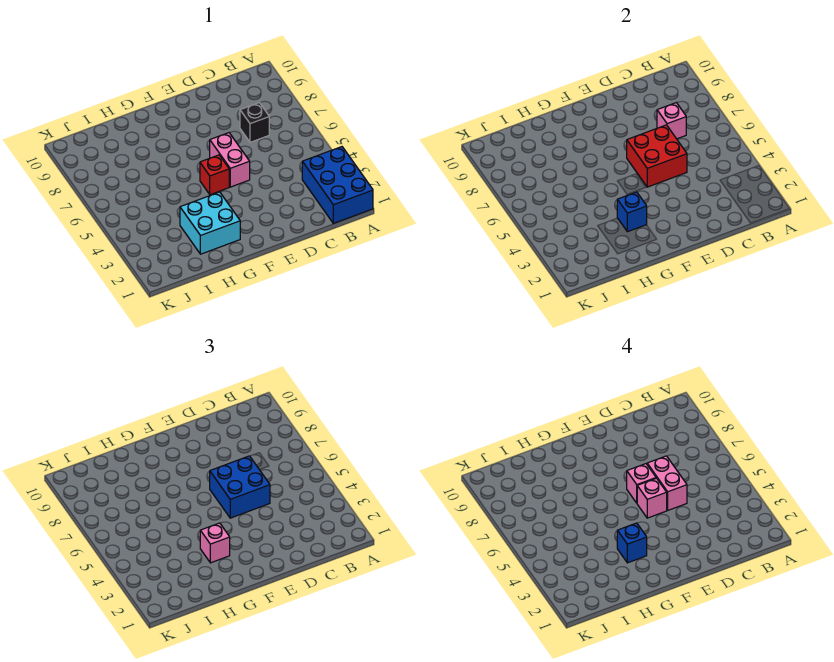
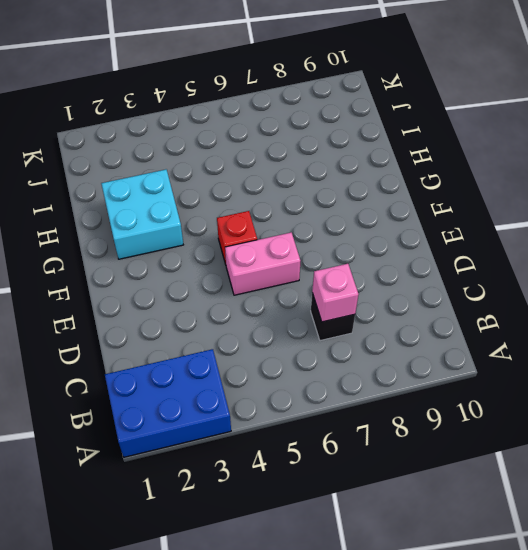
none -> red 2x2 brick [627,125,687,187]
none -> blue 1x1 brick [617,192,647,232]
none -> blue 2x2 brick [210,456,270,518]

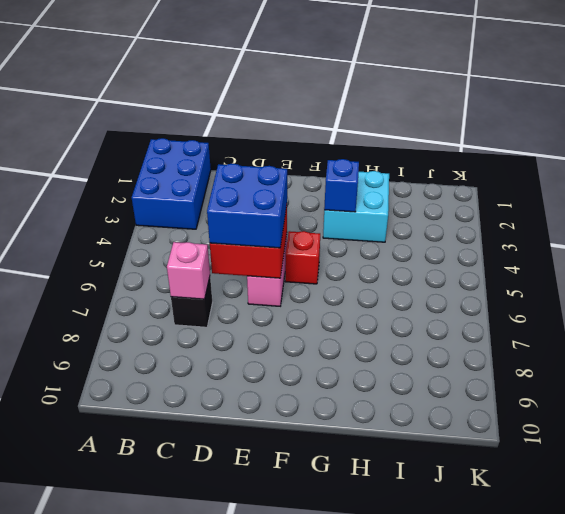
none -> pink 1x1 brick [200,523,230,563]
none -> pink 1x2 brick [647,456,687,510]
none -> pink 1x1 brick [637,478,667,518]

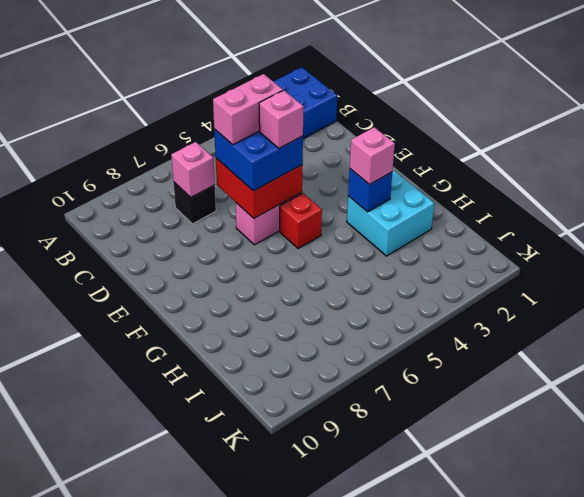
none -> pink 1x1 brick [627,464,656,503]
none -> blue 1x1 brick [617,523,647,563]

